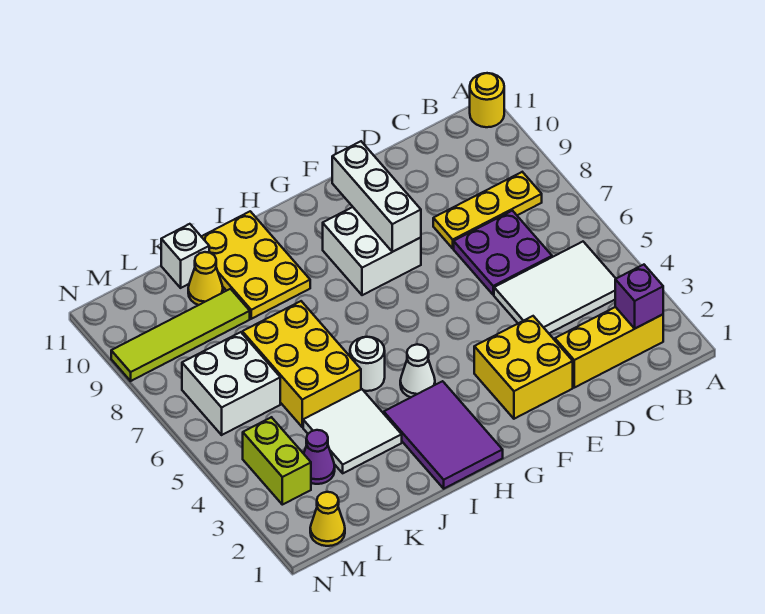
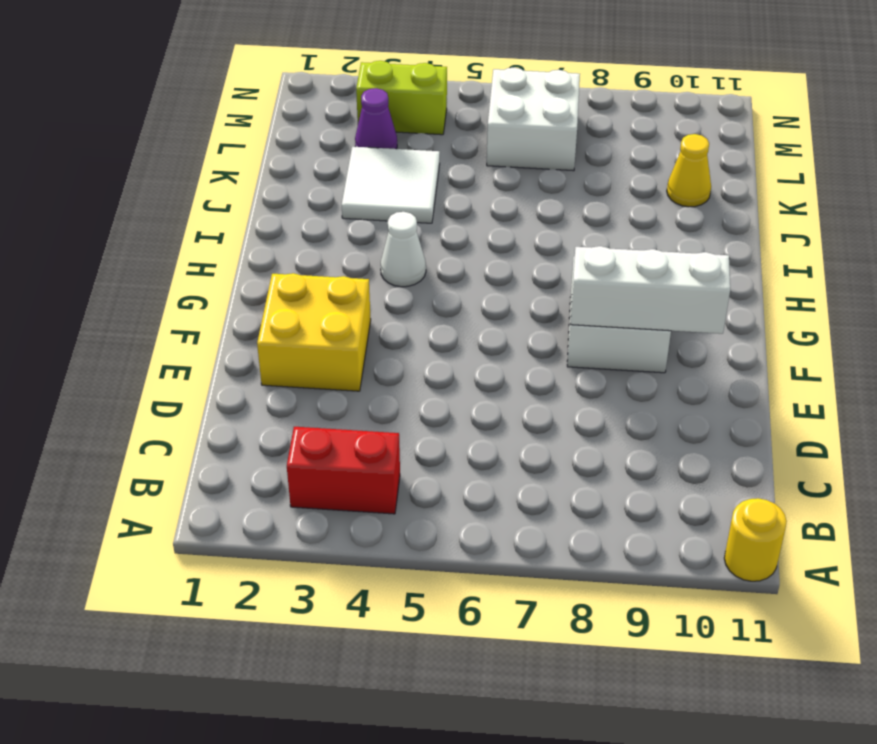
red 1x2 brick [287,427,400,514] -> white 2x3 tile [494,242,616,333]
none -> yellow 1x3 brick [555,307,663,388]
none -> yellow 1x3 plate [433,172,542,248]
none -> purple 2x2 plate [454,211,552,295]

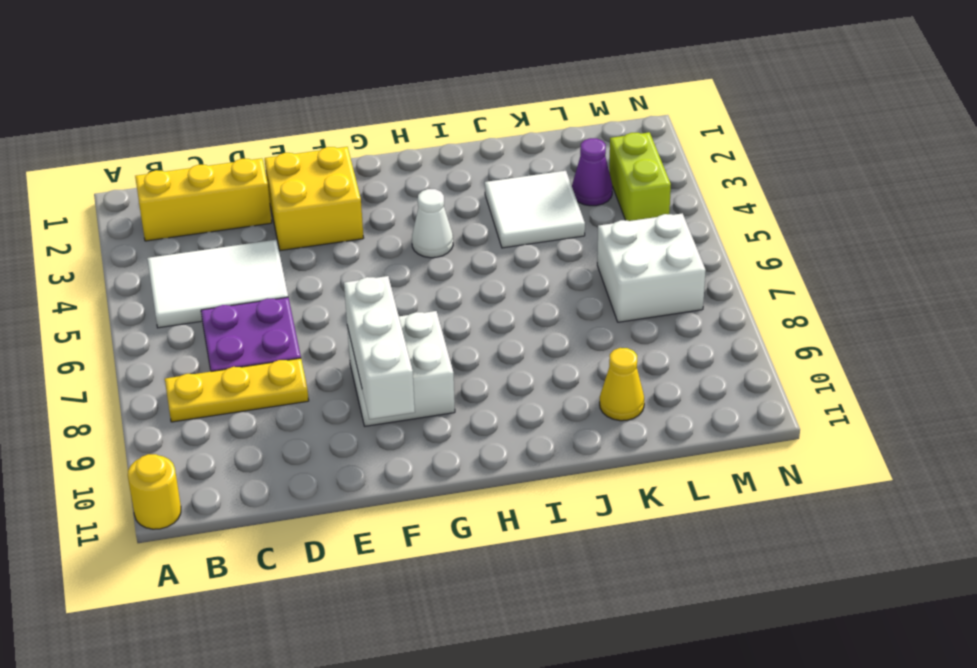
none -> purple 2x3 tile [384,381,503,489]
none -> white 1x1 round brick [350,337,385,391]
none -> yellow 2x3 plate [201,211,310,319]

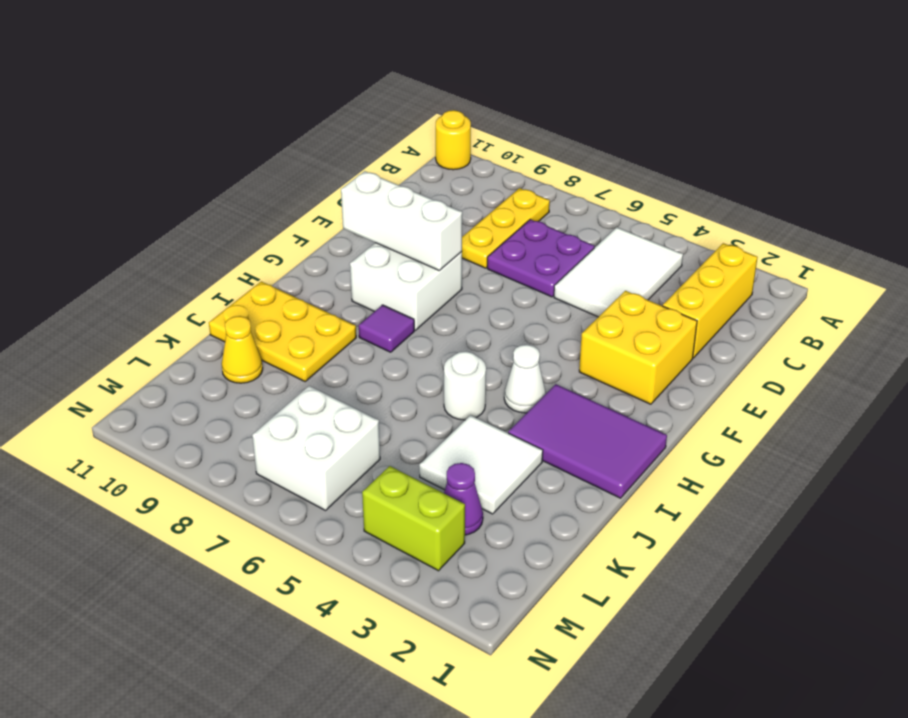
purple 1x1 tile [359,305,414,352] -> none
none -> yellow 2x3 brick [242,301,361,427]
none -> lime 1x4 tile [111,289,250,381]
none -> white 1x1 brick [161,224,209,288]

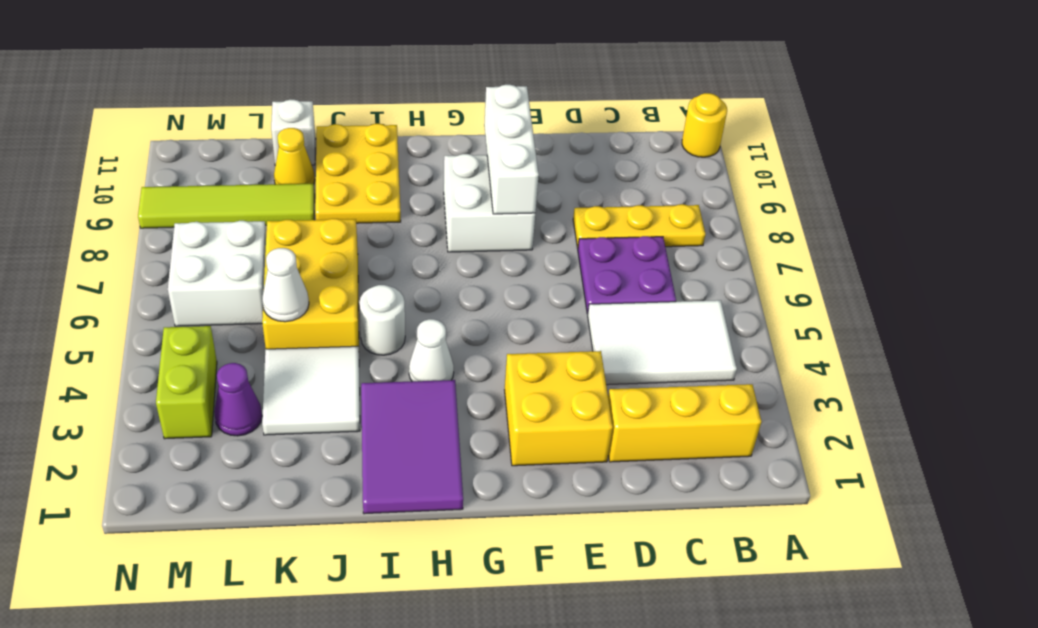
white 1x1 cone [262,248,309,322] -> none
none -> yellow 1x1 cone [310,492,345,546]
none -> purple 1x1 brick [615,265,663,328]

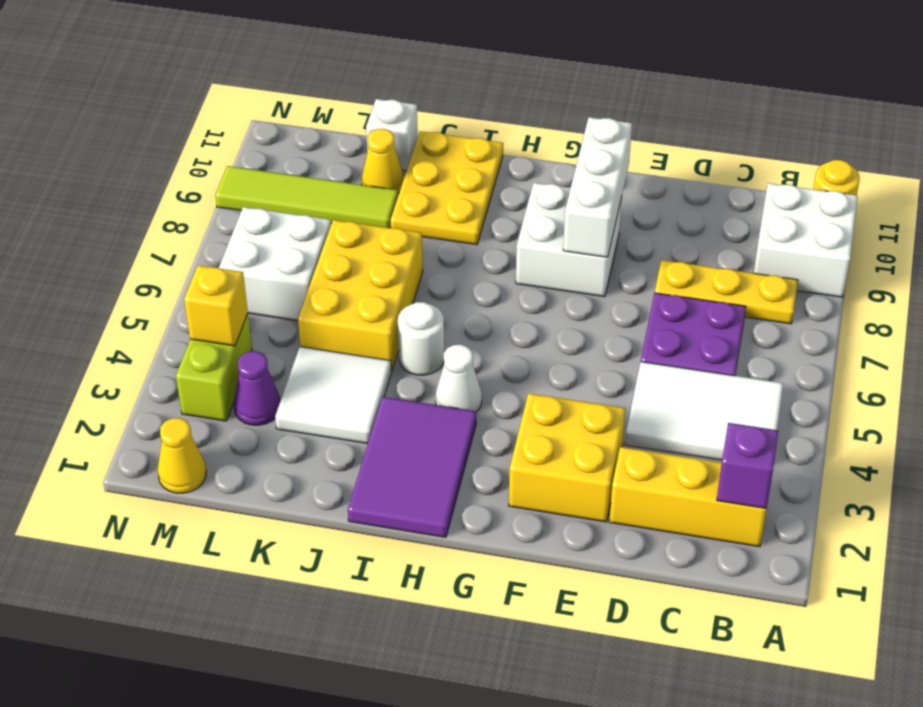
white 2x2 brick [754,183,858,297] -> none
yellow 1x1 brick [184,265,248,346] -> none

